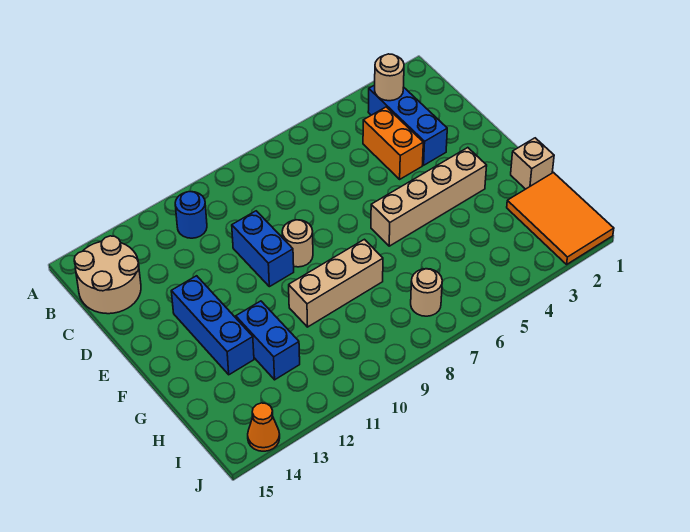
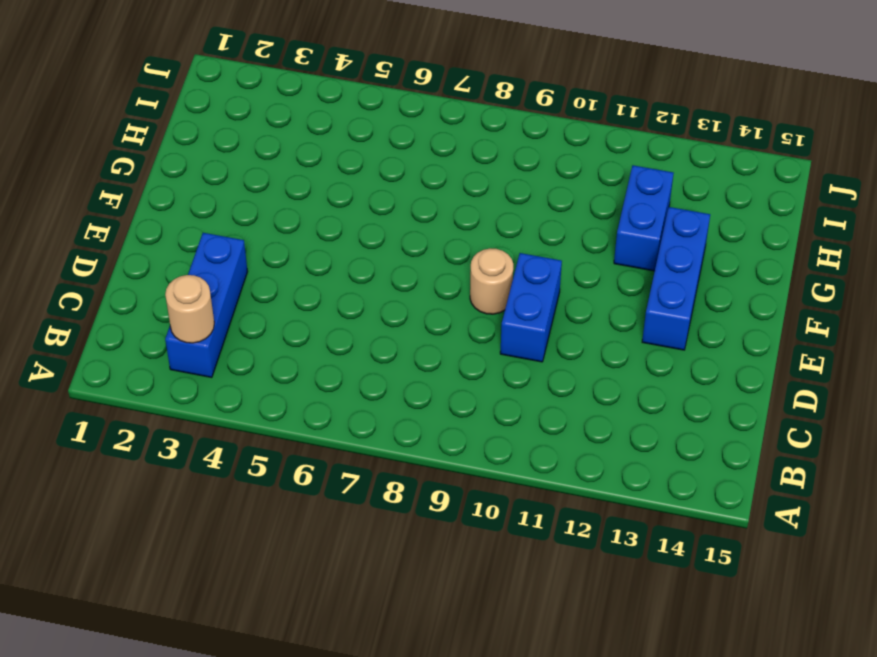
none -> blue 1x1 round brick [175,191,207,238]
none -> tan 2x2 round brick [74,236,141,314]
none -> orange 1x2 brick [363,107,423,179]

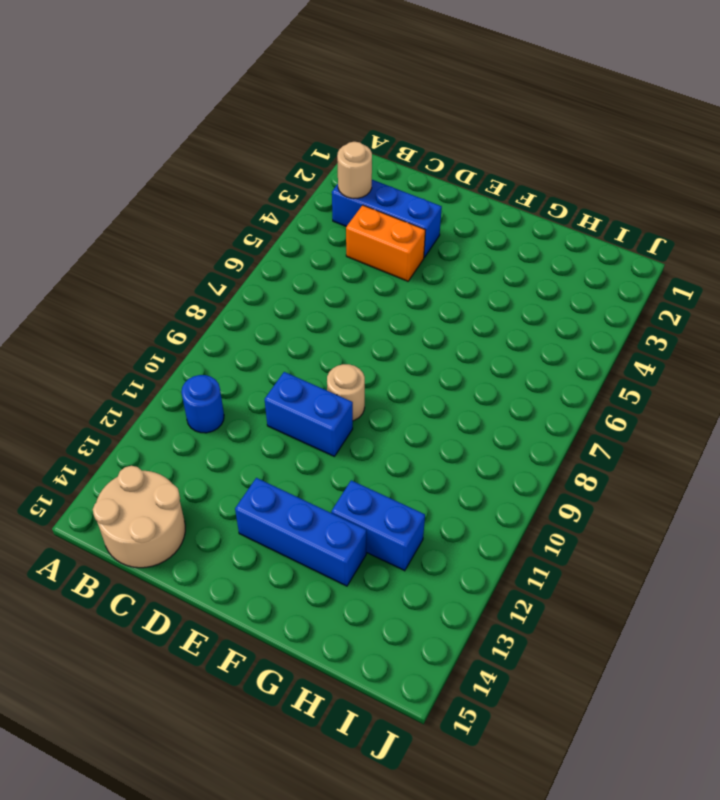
none -> tan 1x4 brick [371,148,487,246]
none -> tan 1x1 brick [511,138,554,189]
none -> tan 1x3 brick [289,239,383,327]

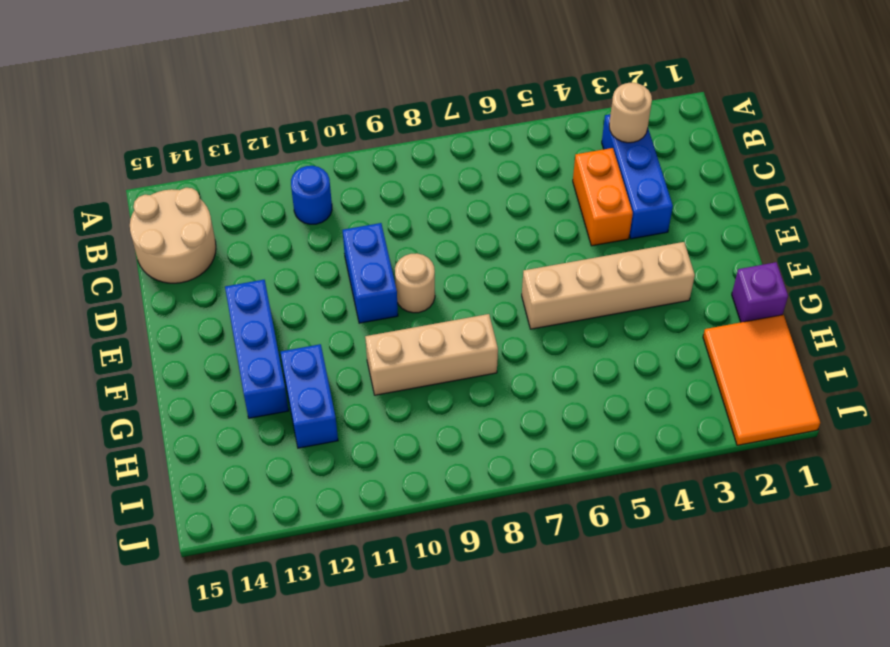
purple 1x1 brick [732,262,788,322] -> tan 1x1 brick [511,138,554,189]
none -> tan 1x1 round brick [411,269,442,316]
none -> orange 1x1 cone [248,403,280,451]

